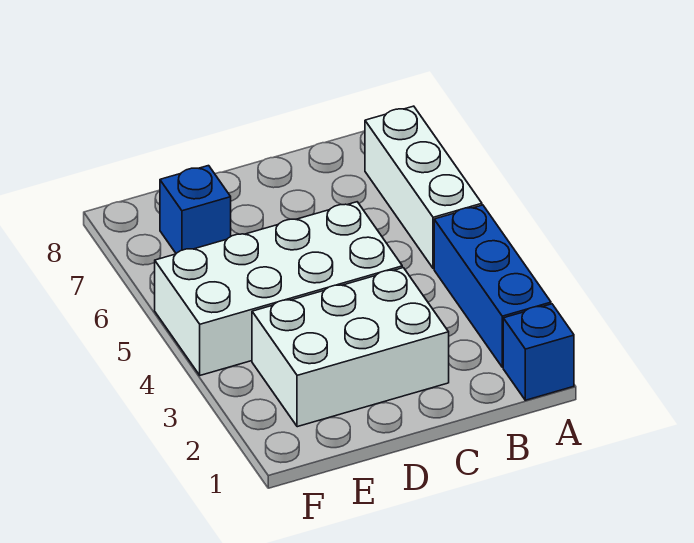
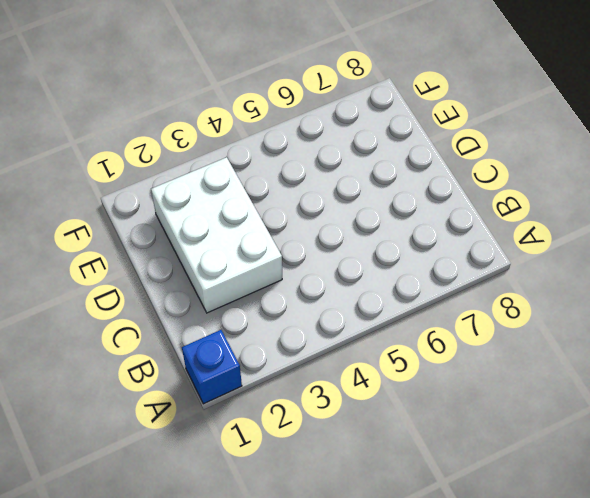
none -> blue 1x3 brick [434,205,551,367]
none -> white 1x3 brick [365,106,482,269]

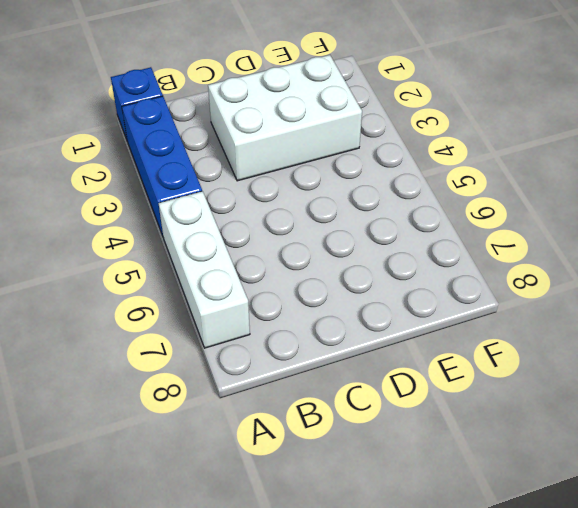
none -> white 2x4 brick [155,202,402,375]
none -> blue 1x1 brick [160,166,231,253]

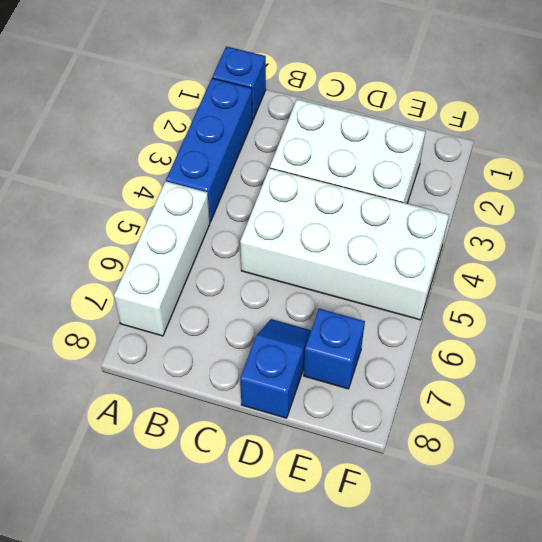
blue 1x2 slope [240,319,311,418] -> none

